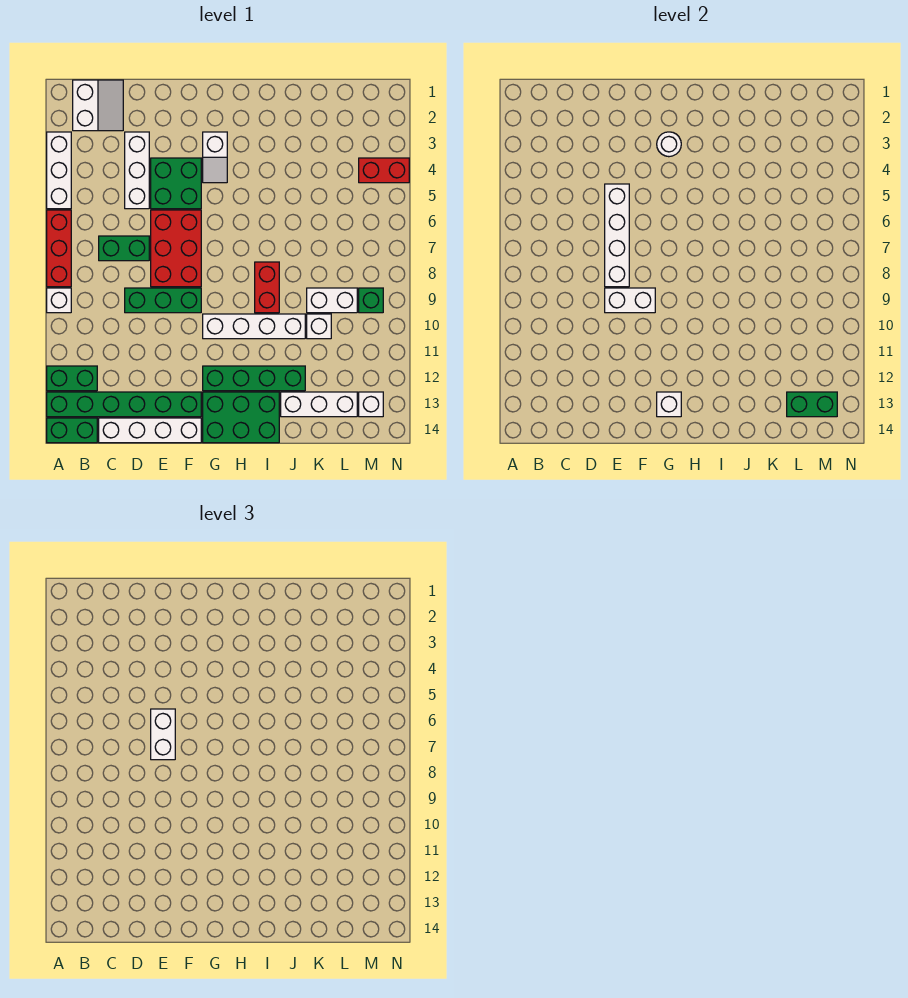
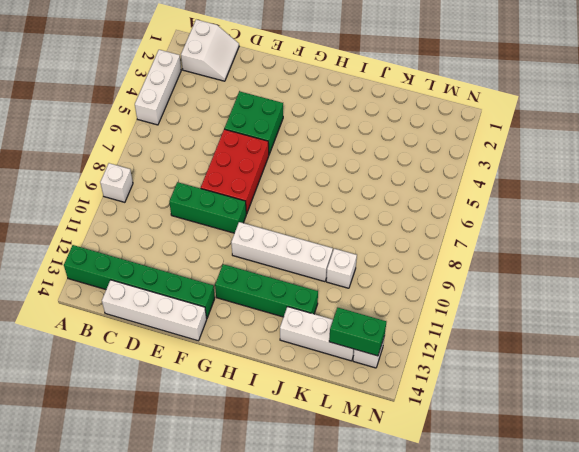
none -> red 1x3 brick [47,210,71,287]
none -> green 1x2 brick [47,366,97,391]
none -> green 1x2 brick [47,418,97,443]
none -> green 1x2 brick [99,236,149,261]

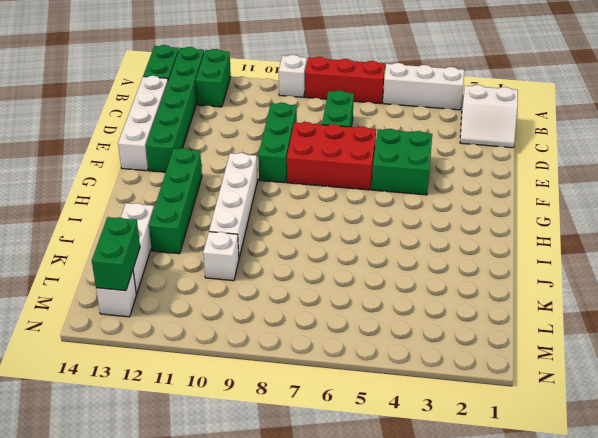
none -> white 1x3 brick [125,132,149,209]
none -> white 1x2 slope [203,132,227,183]
none -> green 2x3 brick [203,392,279,443]
none -> red 1x2 brick [255,262,279,313]

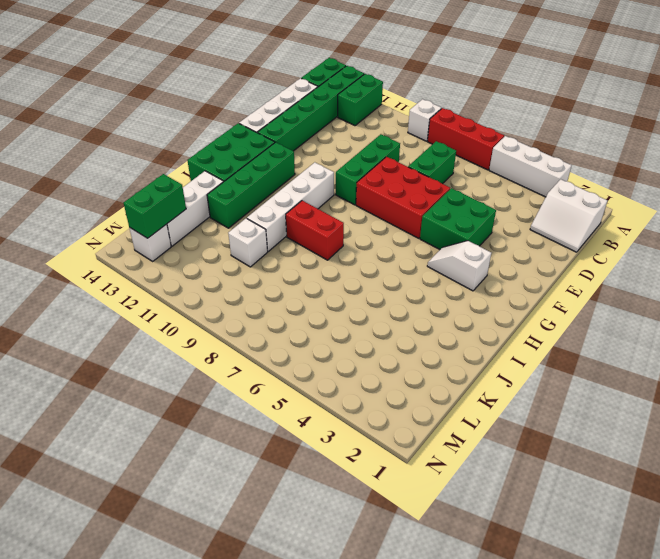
none -> white 1x3 brick [125,132,149,209]
none -> white 1x2 brick [307,288,357,313]
none -> red 1x2 brick [359,158,409,183]
none -> green 1x1 brick [359,288,383,313]

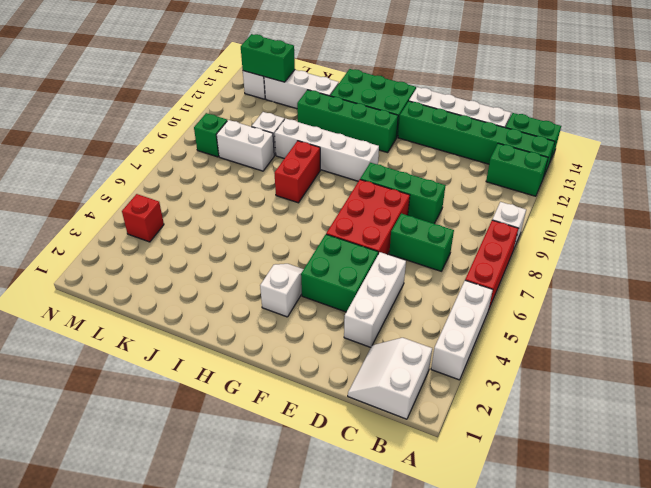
red 1x1 brick [122,194,164,242] -> red 1x2 brick [359,158,409,183]
none -> white 1x4 brick [605,184,629,287]
none -> white 1x2 brick [605,288,655,313]
none -> white 1x1 round brick [657,132,681,157]
none -> white 1x1 brick [657,392,681,417]

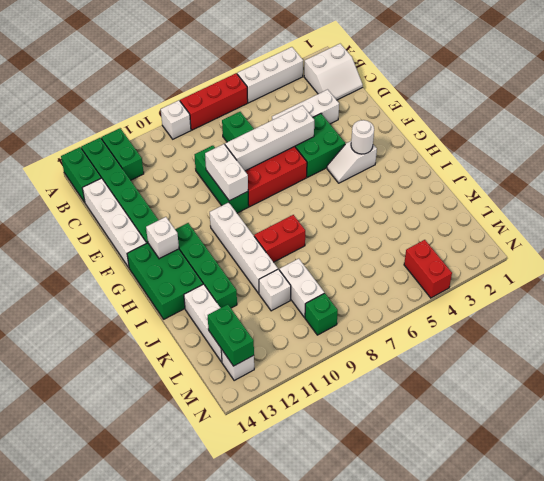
none -> white 1x2 brick [151,709,175,760]

